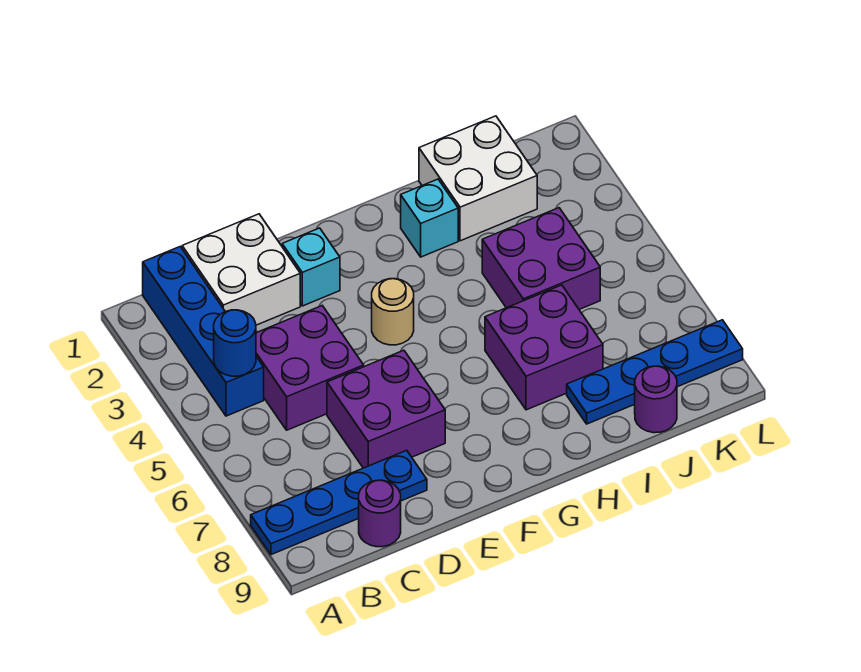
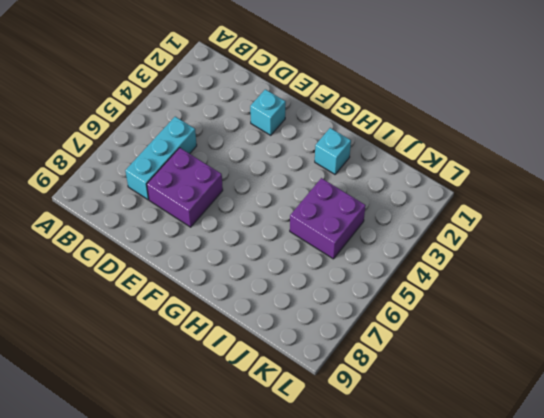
cyan 1x3 brick [125,117,197,200] -> purple 2x2 brick [256,306,364,430]
none -> blue 1x4 plate [251,450,427,555]
none -> blue 1x4 brick [143,247,264,416]
none -> white 2x2 brick [182,214,300,325]

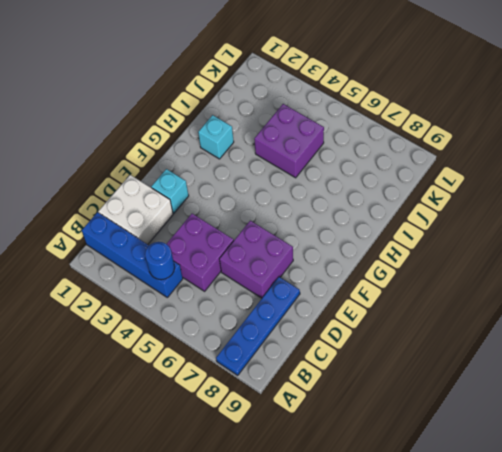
none -> purple 1x1 round brick [359,480,401,547]
none -> tan 1x1 round brick [372,279,414,345]
none -> purple 2x2 brick [485,285,603,410]

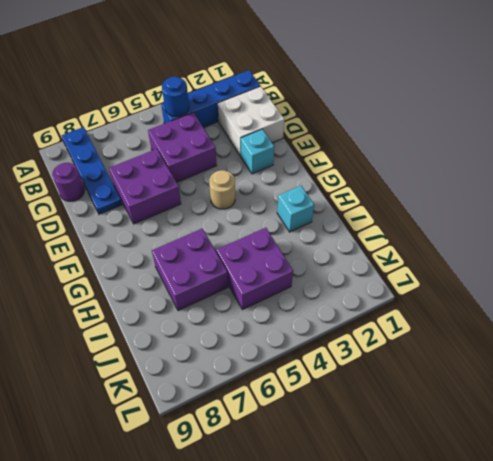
none -> white 2x2 brick [419,116,537,241]
none -> blue 1x4 plate [567,320,743,424]
none -> purple 1x1 round brick [635,366,677,433]

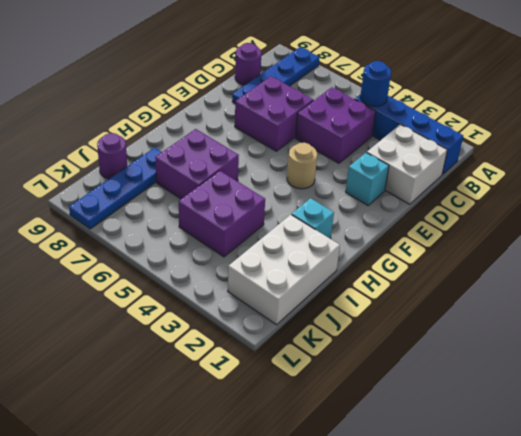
white 2x3 brick [228,215,340,325] -> white 2x2 brick [419,116,537,241]

